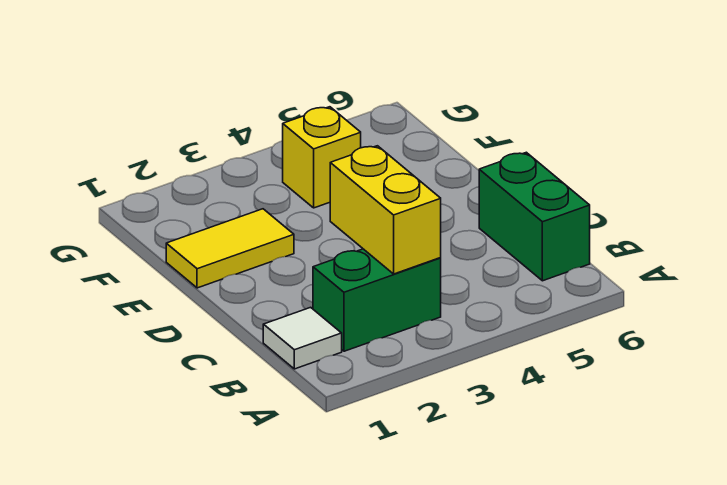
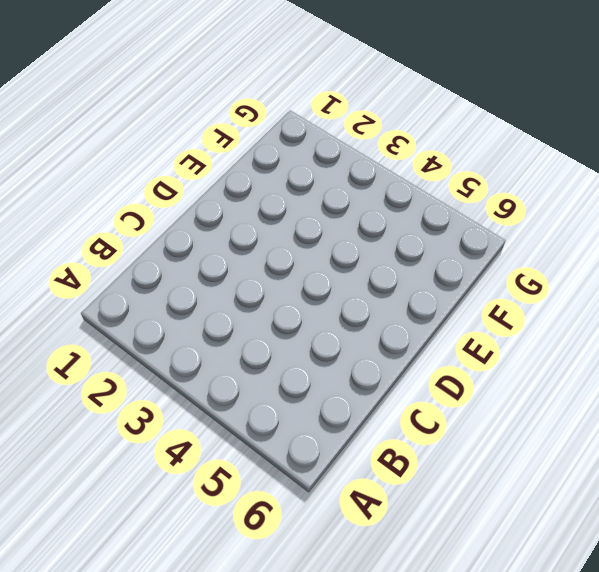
none -> white 1x1 tile [263,307,342,369]
none -> green 1x2 brick [313,249,441,351]

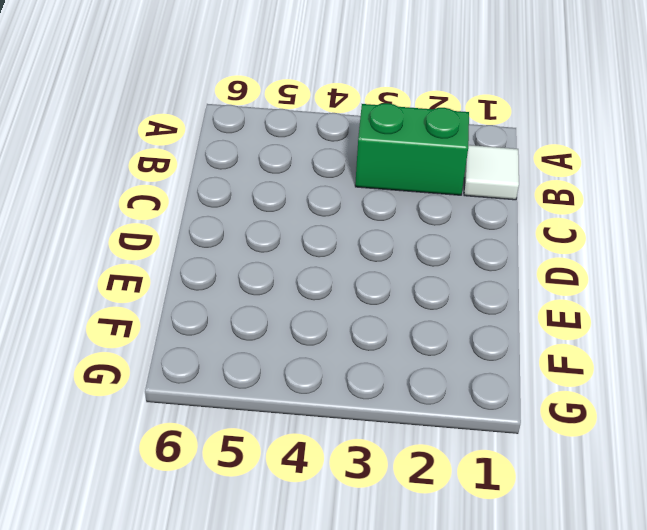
none -> green 1x2 brick [479,152,590,281]
none -> yellow 1x2 tile [166,209,294,288]

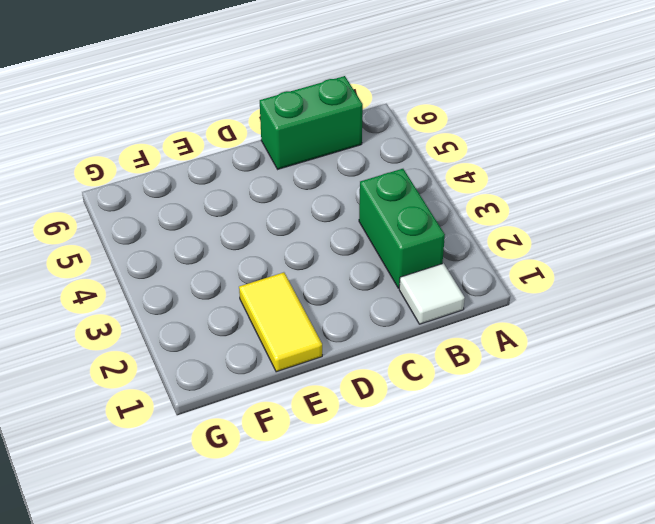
none -> yellow 1x1 brick [283,107,361,208]
none -> yellow 1x2 brick [330,146,441,274]

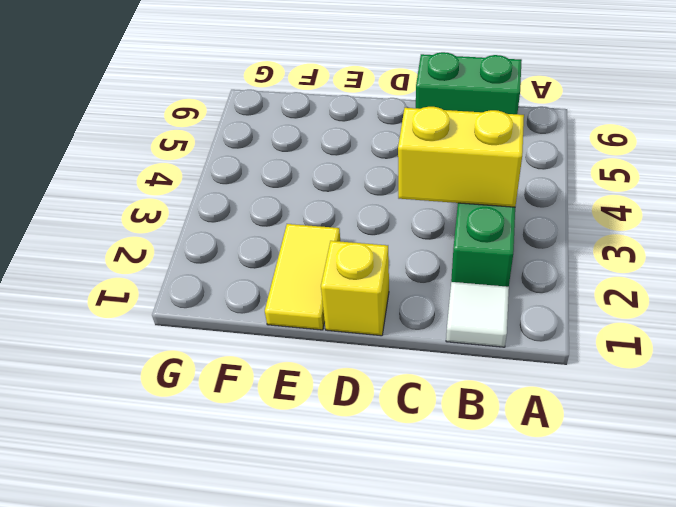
yellow 1x1 brick [321,241,389,336] -> yellow 1x1 brick moved to [283,107,361,208]

